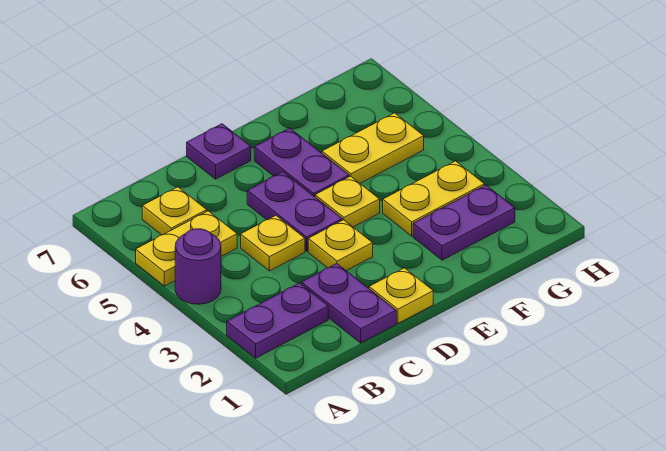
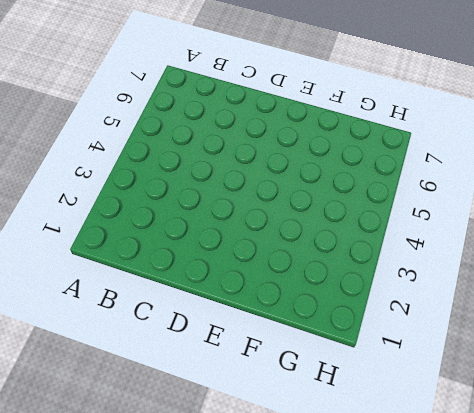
none -> purple 1x2 plate [227,283,328,358]
none -> purple 1x1 round brick [175,229,221,304]
none -> yellow 1x2 plate [136,211,237,286]

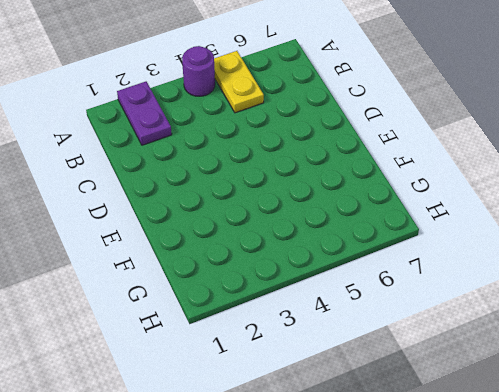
none -> yellow 1x1 plate [142,187,207,235]
none -> purple 1x2 plate [301,264,396,343]
none -> yellow 1x1 plate [241,216,305,271]

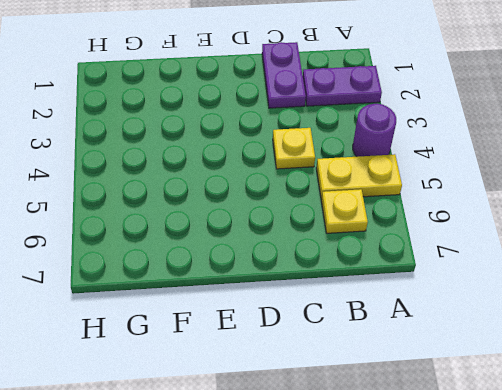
none -> yellow 1x1 plate [369,268,433,323]
none -> yellow 1x1 plate [308,220,373,271]
none -> purple 1x2 plate [247,172,342,251]

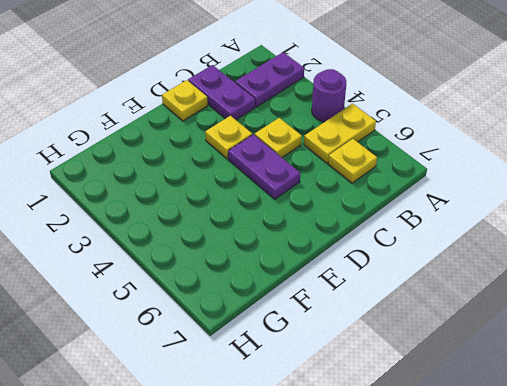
none -> purple 1x1 plate [187,124,251,179]
none -> yellow 1x1 plate [315,176,380,227]
none -> purple 1x2 plate [254,128,349,197]

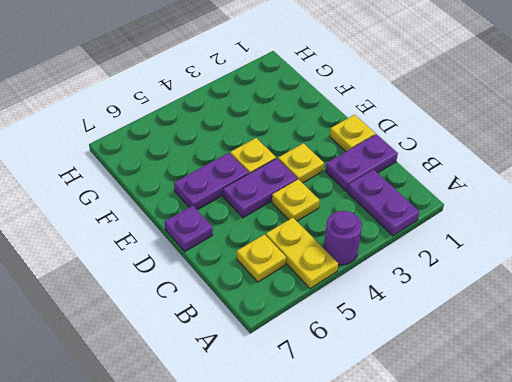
none -> purple 1x2 plate [413,185,515,260]
none -> yellow 1x2 plate [383,161,485,236]
none -> yellow 1x2 plate [322,113,424,183]

